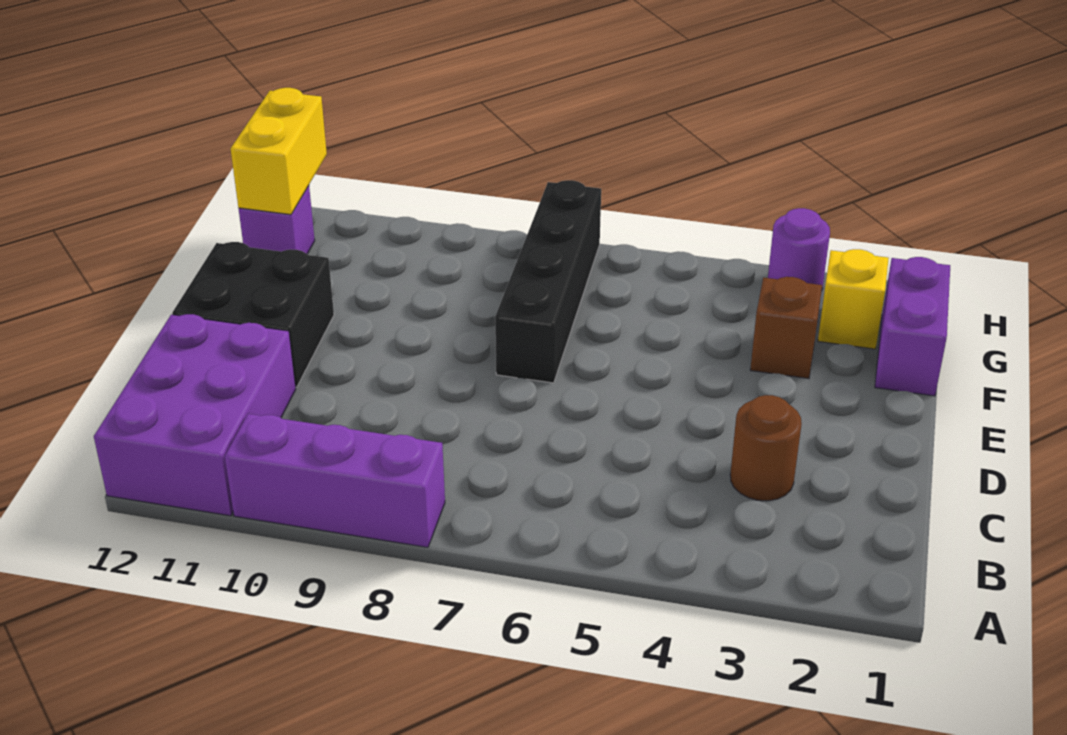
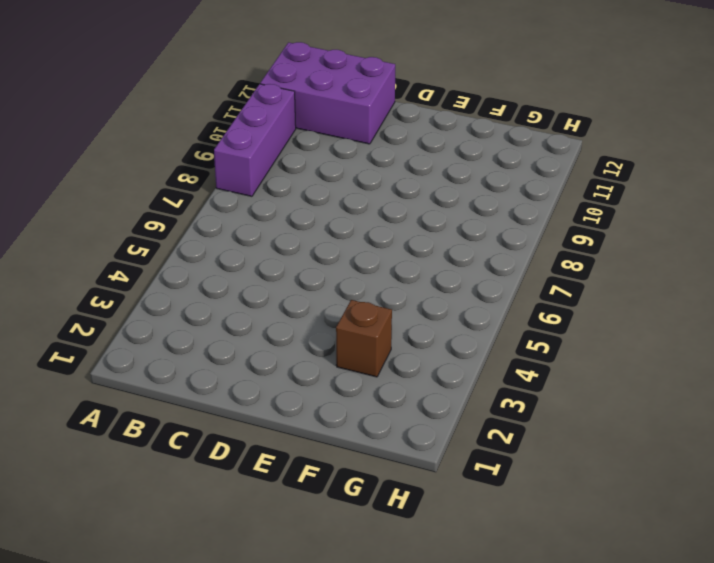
none -> brown 1x1 round brick [730,395,802,501]
none -> black 2x2 brick [172,242,334,387]

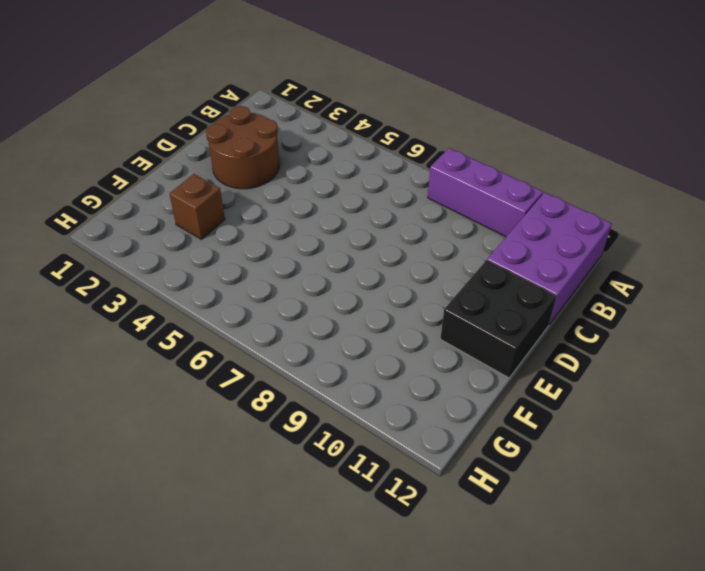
brown 2x2 round brick [206,106,279,189] -> brown 1x1 round brick [730,395,802,501]
none -> black 1x4 brick [495,180,601,383]
none -> purple 1x2 brick [875,257,950,396]

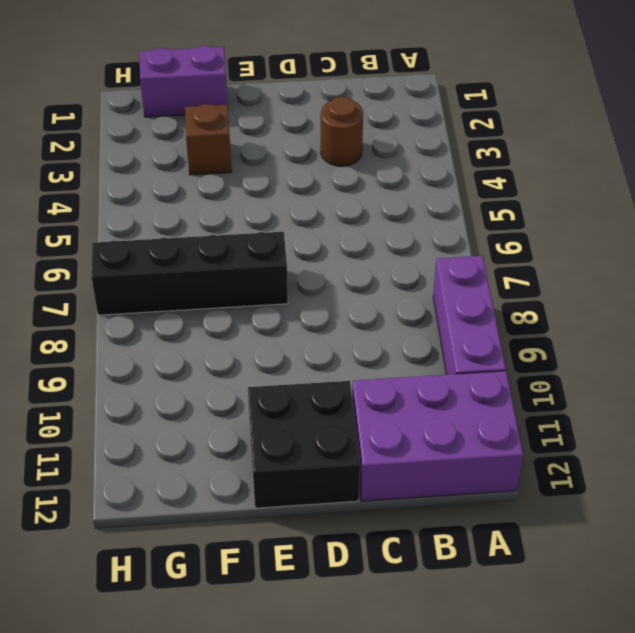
none -> yellow 1x1 brick [818,249,889,349]
none -> purple 1x1 brick [239,186,315,254]

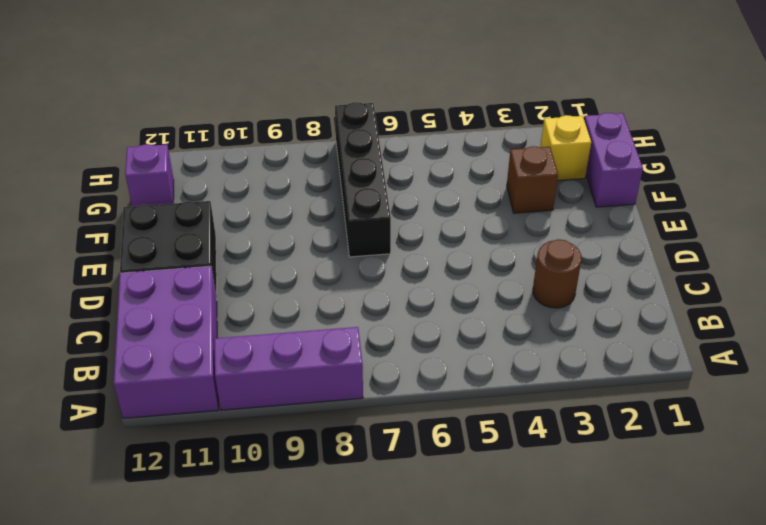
none -> purple 1x1 round brick [768,208,830,289]
none -> yellow 1x2 brick [231,88,327,215]

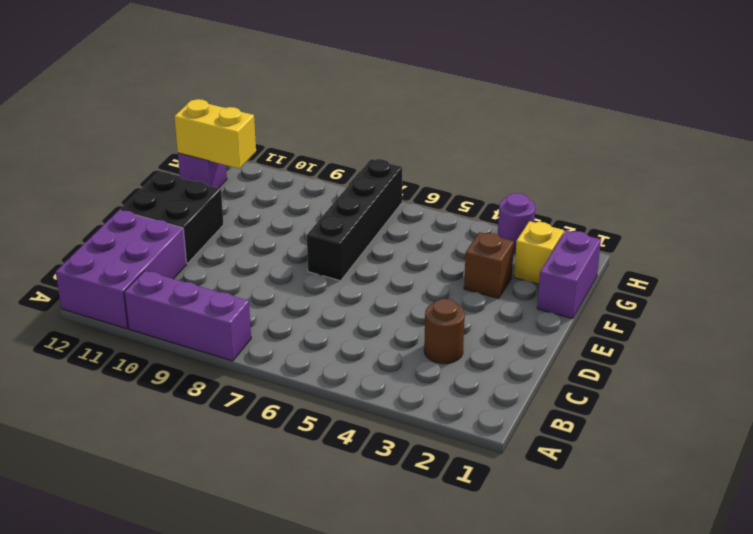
yellow 1x2 brick [174,99,256,169] -> yellow 1x2 brick turned to [231,88,327,215]

